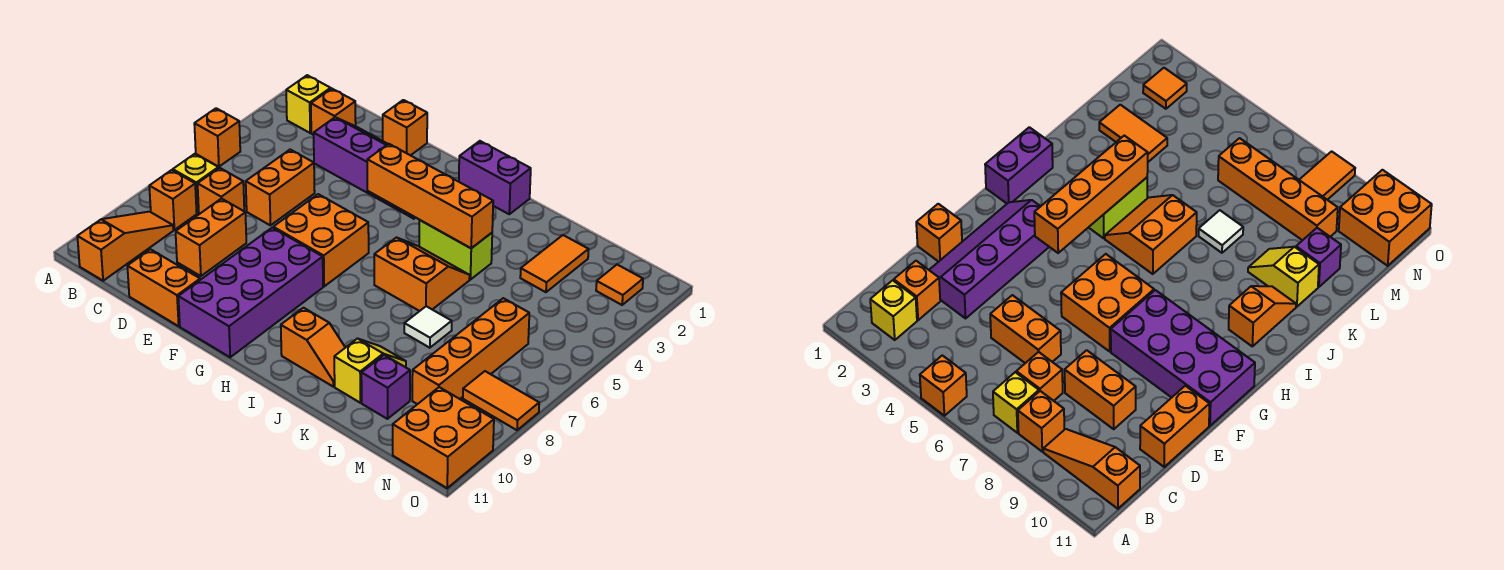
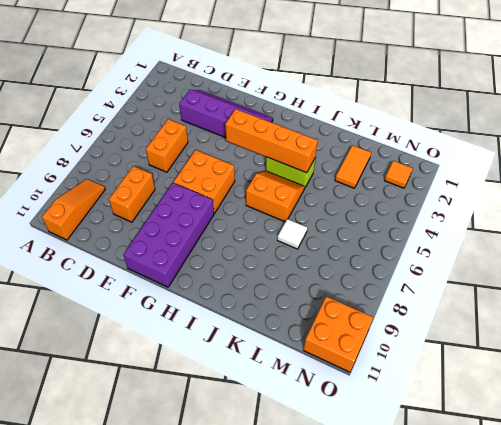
none -> orange 1x1 brick [194,108,240,167]
none -> yellow 1x1 brick [286,75,331,133]
none -> yellow 1x1 brick [173,154,218,213]

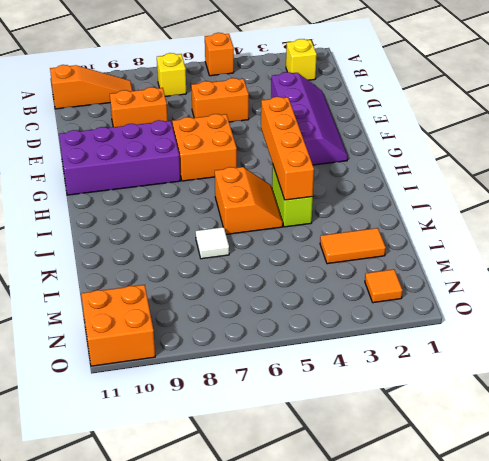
none -> orange 1x1 brick [149,170,197,230]
none -> orange 1x1 brick [311,89,356,135]
none -> orange 1x1 brick [198,168,244,214]

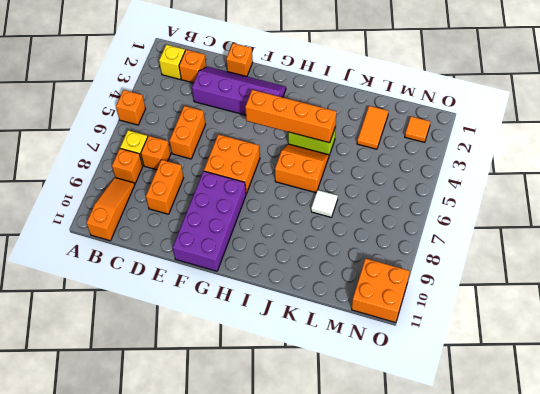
none -> orange 1x2 brick [127,249,200,326]
none -> purple 1x2 brick [459,141,531,214]
none -> orange 1x2 slope [281,308,345,386]

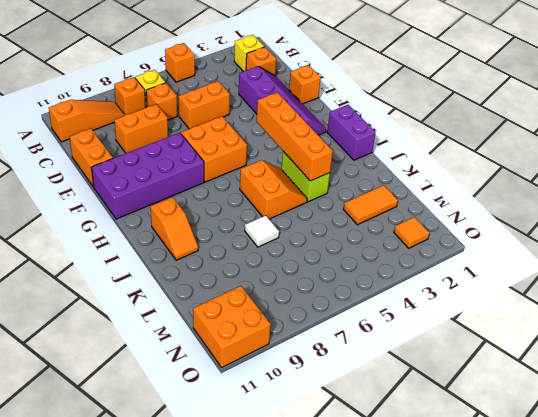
none -> yellow 1x2 slope [334,339,406,403]
none -> purple 1x1 brick [361,355,410,419]
none -> orange 1x4 brick [412,298,529,404]

